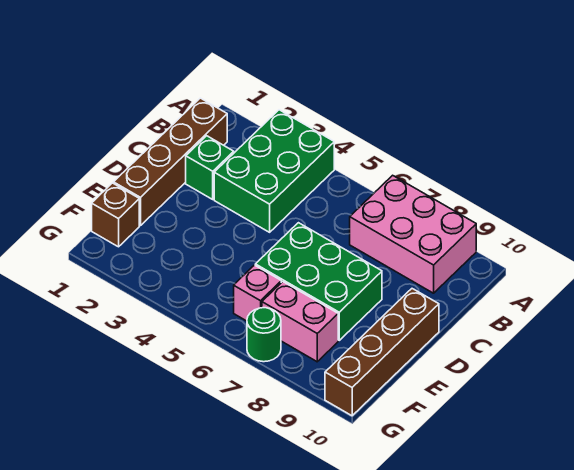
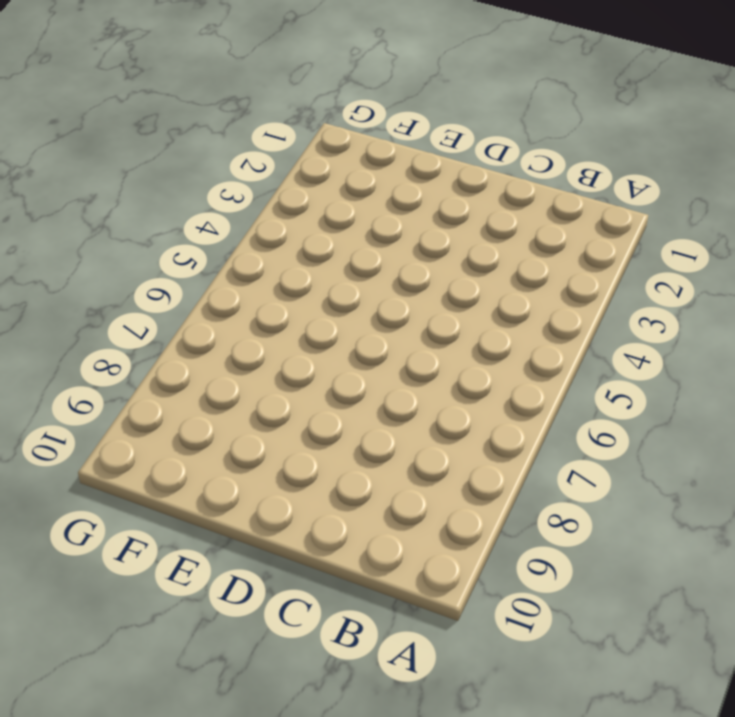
none -> green 2x3 brick [214,110,334,232]
none -> pink 2x3 brick [350,175,476,293]

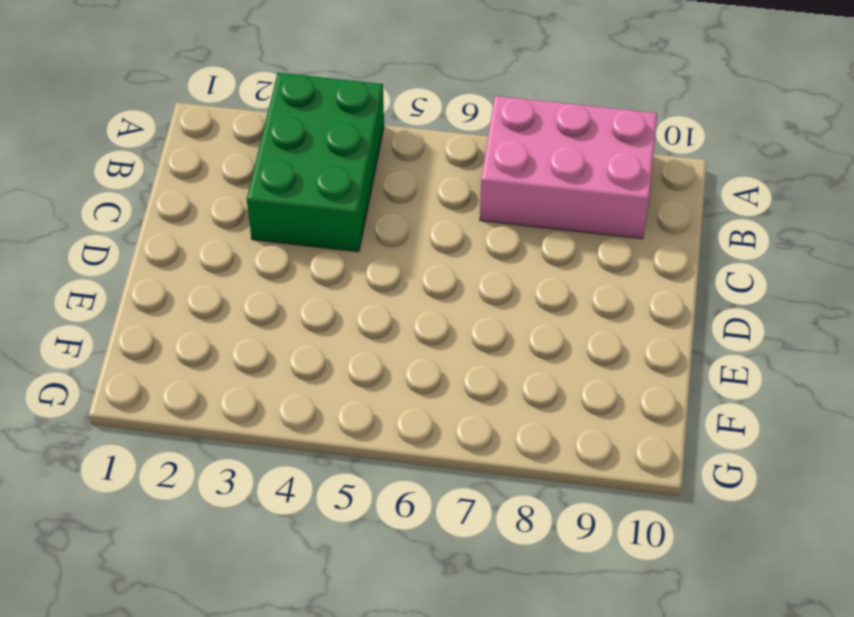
none -> brown 1x4 brick [113,98,227,226]
none -> green 1x1 brick [186,136,234,199]

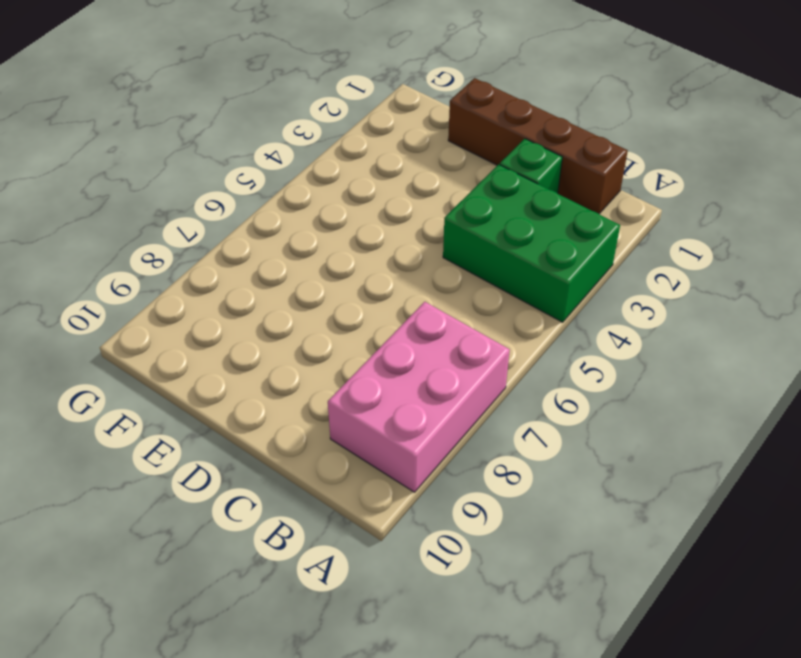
none -> green 2x3 brick [255,223,382,340]
none -> brown 1x4 brick [325,289,439,416]

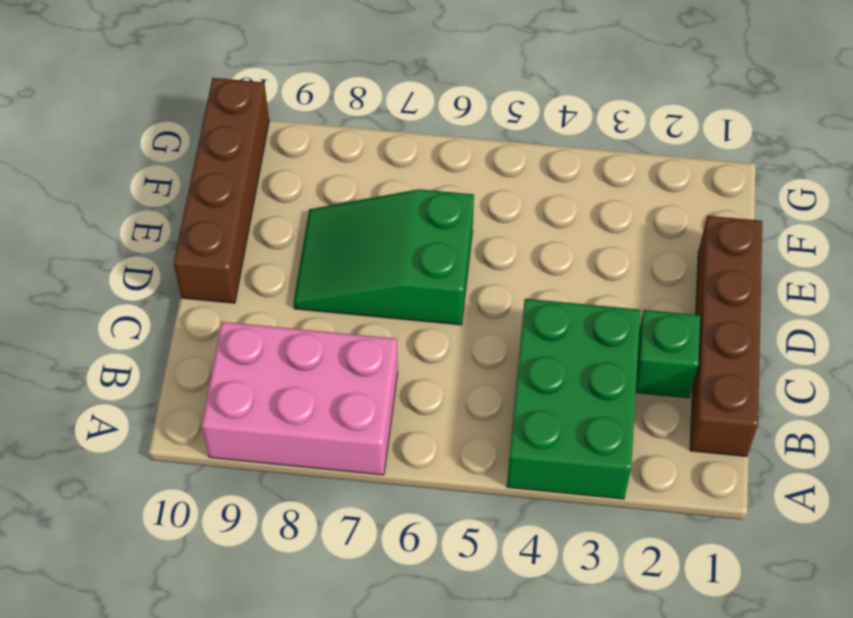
green 2x3 slope [293,189,474,325] -> green 2x3 brick [255,223,382,340]
none -> brown 1x1 brick [92,183,139,247]
none -> pink 1x1 brick [234,265,281,321]

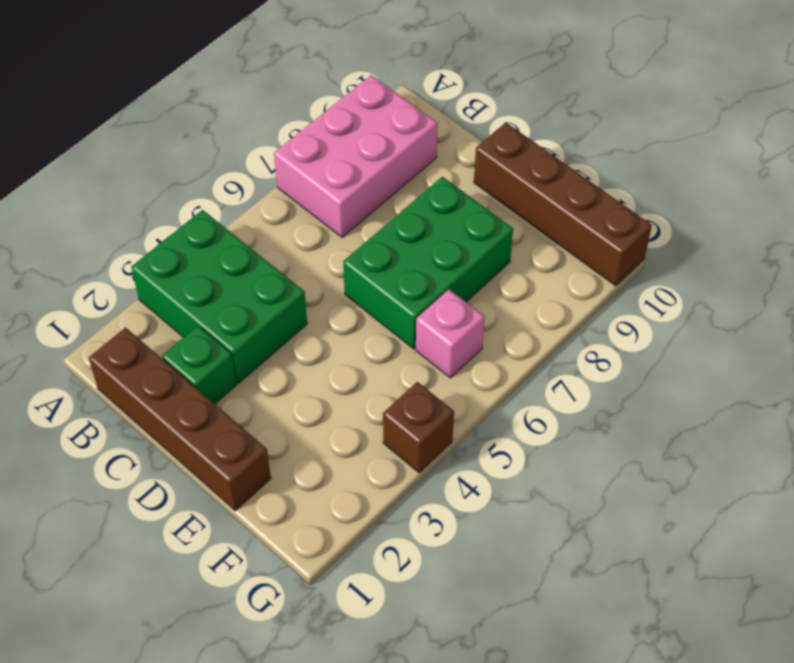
brown 1x1 brick [383,382,454,473] -> brown 1x1 brick moved to [92,183,139,247]
none -> pink 1x2 brick [262,282,338,362]
none -> green 1x1 round brick [247,308,281,362]

